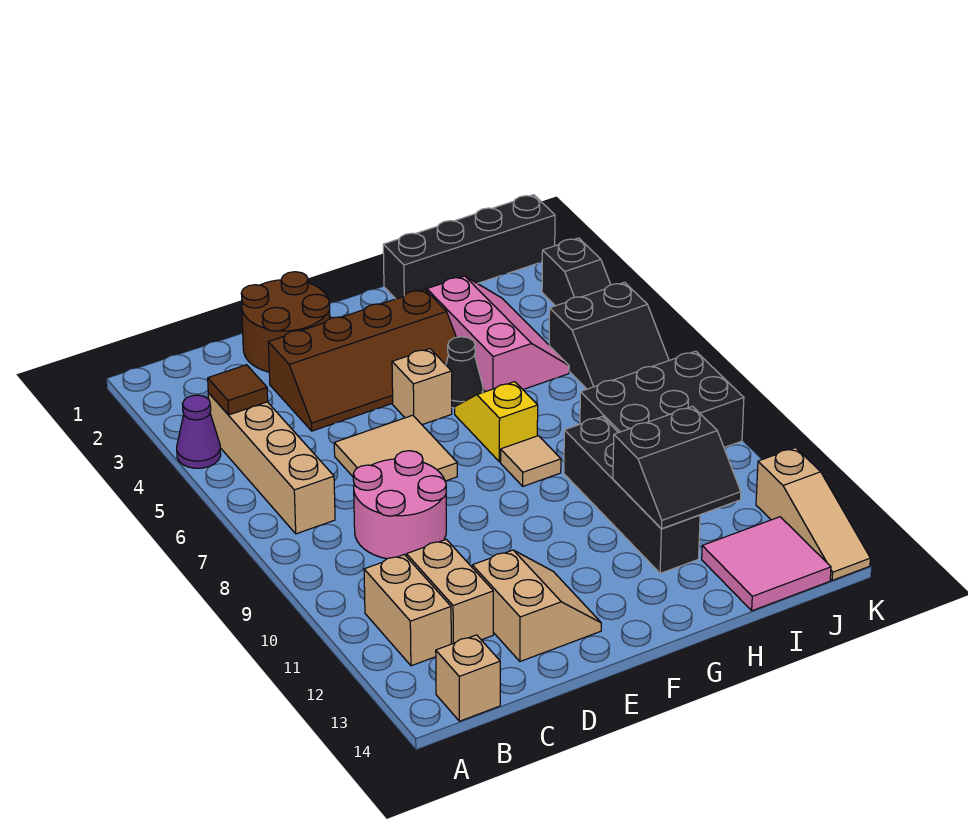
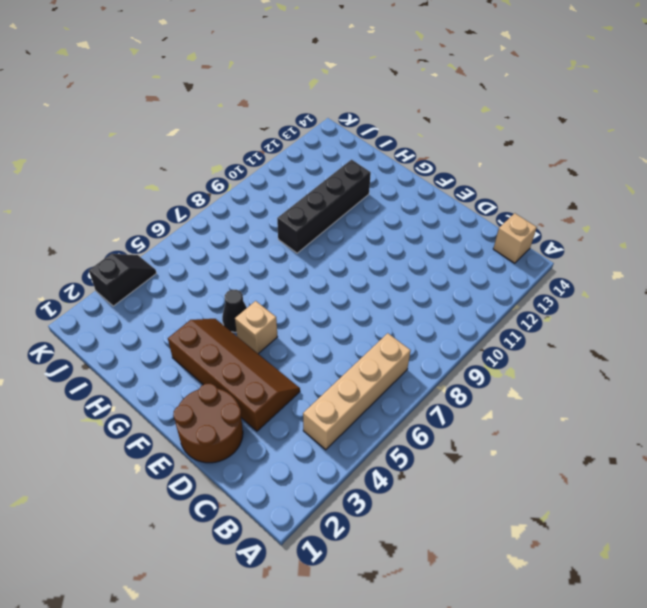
none -> purple 1x1 cone [177,395,221,468]
none -> tan 1x2 brick [364,555,451,666]
none -> pink 2x2 round brick [353,451,446,559]

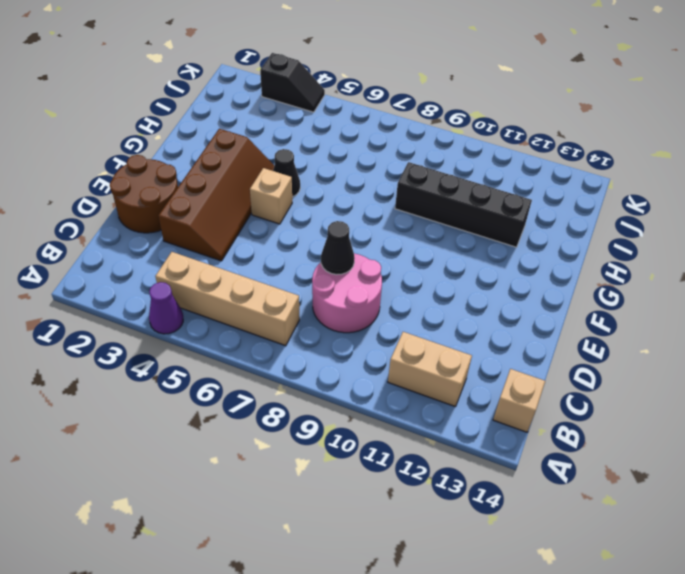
black 1x1 cone [321,221,355,275] -> none
none -> tan 1x2 brick [406,539,493,644]
none -> tan 2x2 tile [334,415,457,481]
none -> tan 2x2 slope [472,550,601,661]

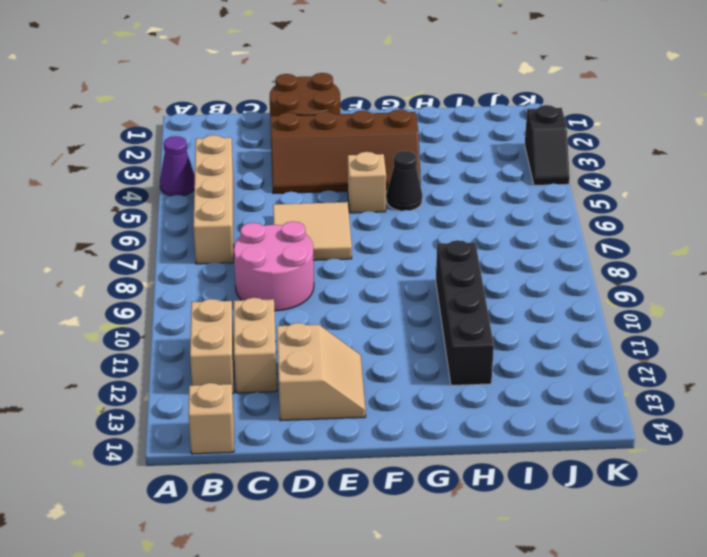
none -> yellow 1x2 slope [455,382,538,462]
none -> tan 1x1 tile [501,436,561,486]
none -> black 1x4 brick [383,195,555,299]

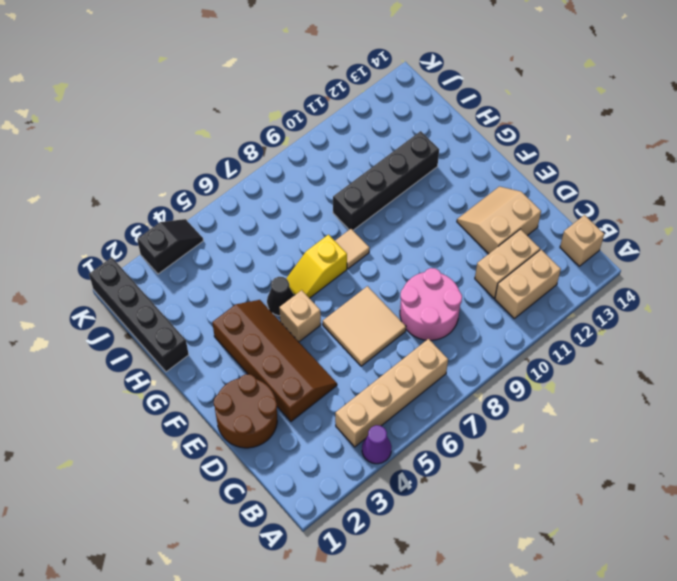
none -> pink 2x3 slope [427,276,569,392]
none -> black 2x3 brick [580,351,744,447]
none -> pink 2x2 tile [702,517,831,611]

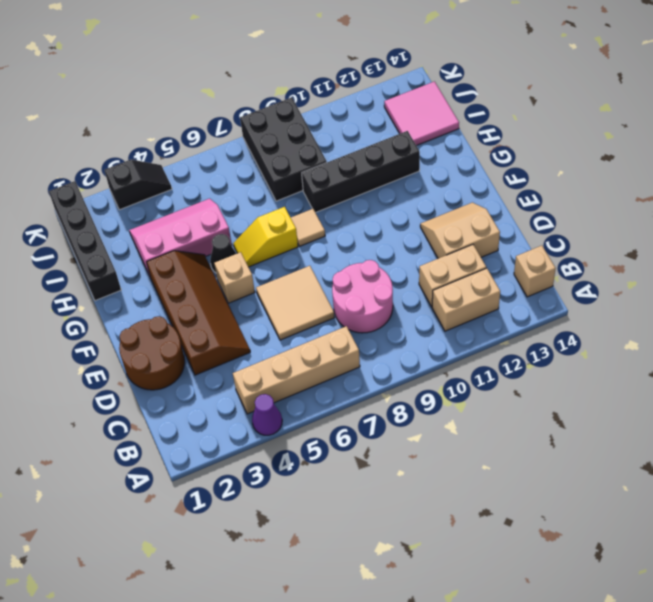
none -> black 2x2 slope [549,282,669,389]
none -> tan 1x3 slope [756,448,870,580]
none -> brown 1x1 tile [208,365,268,415]

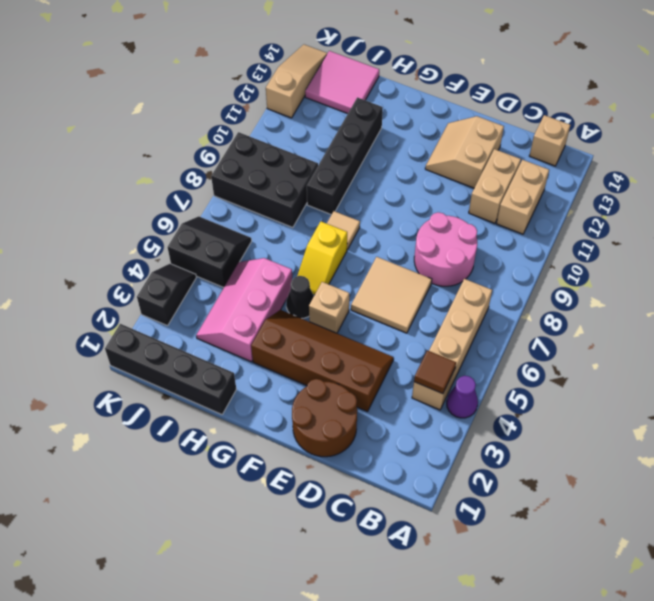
none -> black 2x2 slope [613,406,741,529]

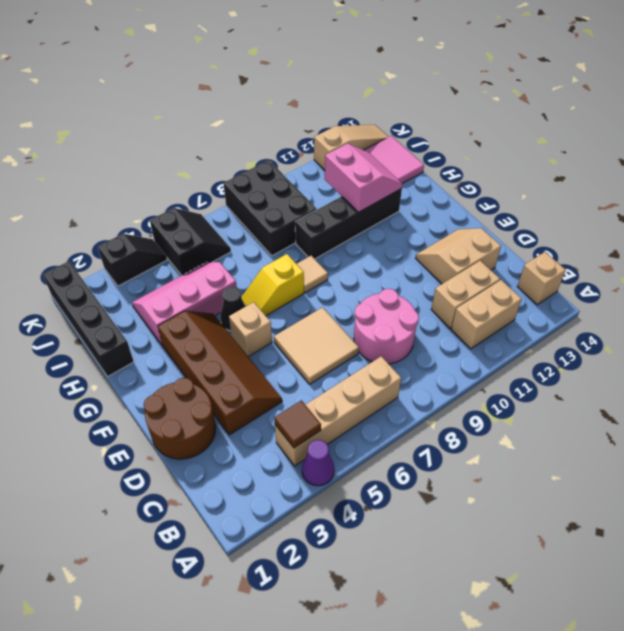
pink 2x2 slope [325,143,402,212] -> black 2x2 slope [613,406,741,529]

